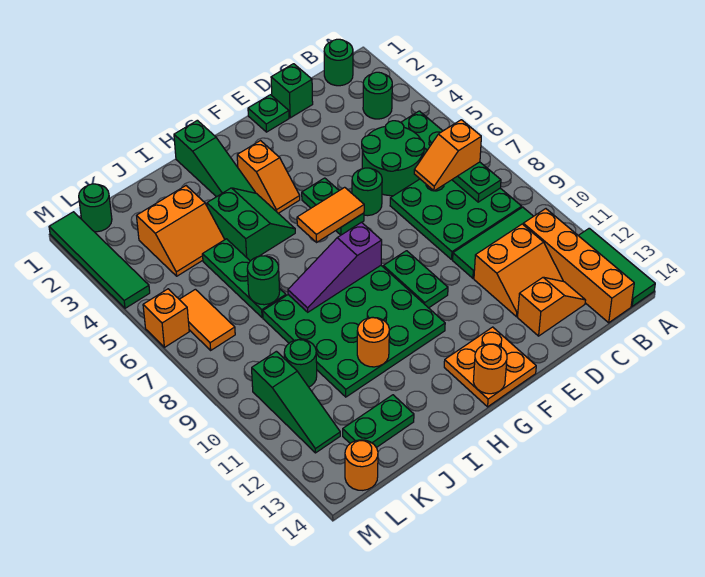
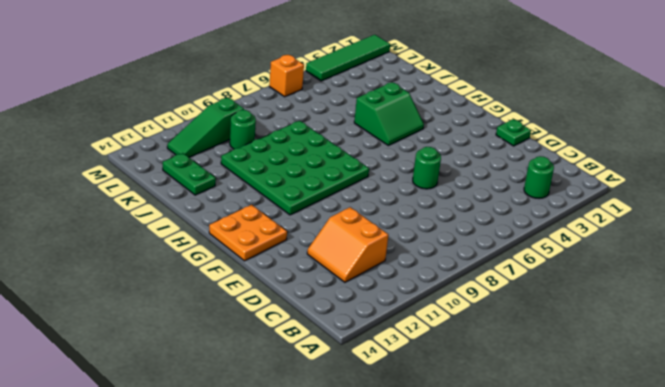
none -> green 1x3 tile [578,228,655,306]
none -> green 1x1 round brick [324,39,353,86]
none -> green 3x3 plate [390,179,522,259]
none -> green 1x3 tile [453,207,533,278]

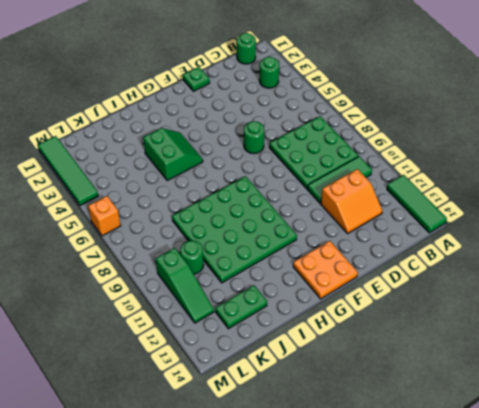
none -> orange 1x4 brick [523,209,634,323]
none -> green 2x2 round brick [362,121,424,196]
none -> orange 1x2 slope [518,277,586,336]
none -> green 1x1 brick [271,64,313,118]

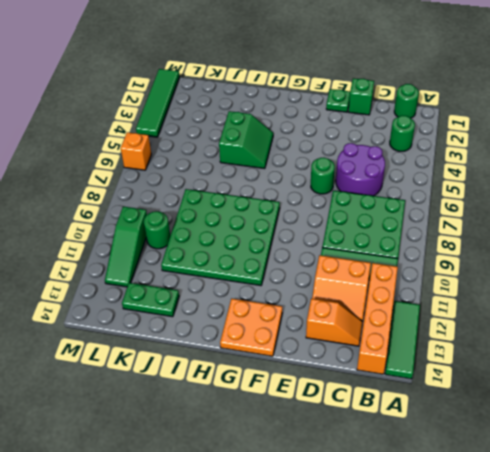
purple 2x2 round brick [336,143,385,196] -> green 2x2 round brick [362,121,424,196]
none -> green 1x2 plate [302,178,364,235]
none -> green 1x2 plate [383,251,448,308]
none -> orange 1x2 slope [237,141,300,213]
none -> green 1x3 slope [174,120,255,197]

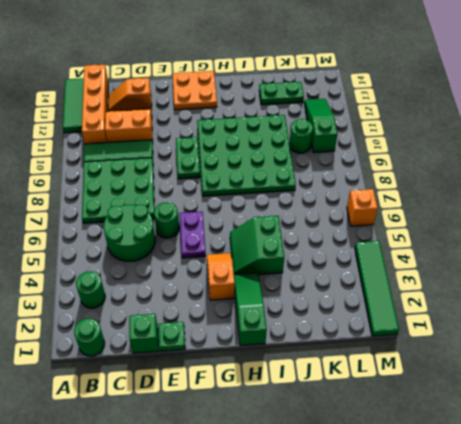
purple 1x2 plate [180,211,206,258] -> green 1x2 plate [302,178,364,235]
none -> orange 2x2 slope [137,186,225,276]
none -> green 1x3 plate [202,239,286,318]
none -> green 1x1 round brick [79,184,112,232]
none -> orange 1x2 tile [179,289,235,350]

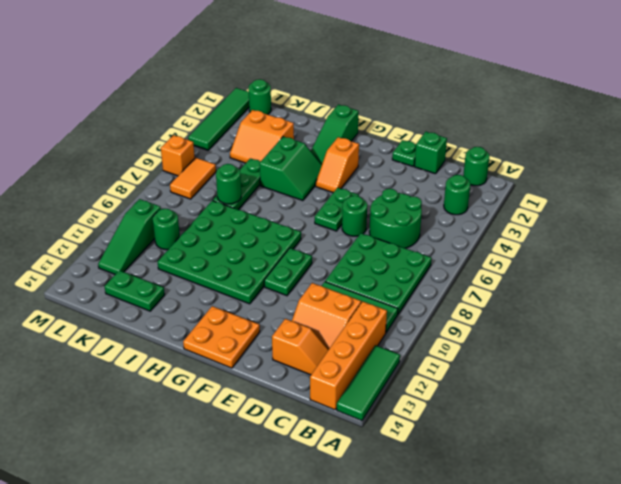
none -> orange 1x1 round brick [345,440,378,490]
none -> green 1x4 plate [401,111,501,202]
none -> orange 1x2 tile [297,187,364,242]
none -> purple 1x3 slope [288,222,382,312]

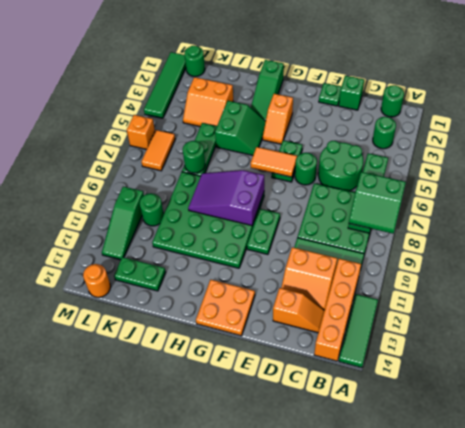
green 2x2 slope [349,172,406,234] -> orange 1x2 slope [414,120,481,191]
purple 2x3 slope [188,170,264,226] -> purple 1x3 slope [288,222,382,312]
none -> orange 1x1 round brick [473,344,507,394]
none -> orange 1x1 round brick [357,317,389,367]

